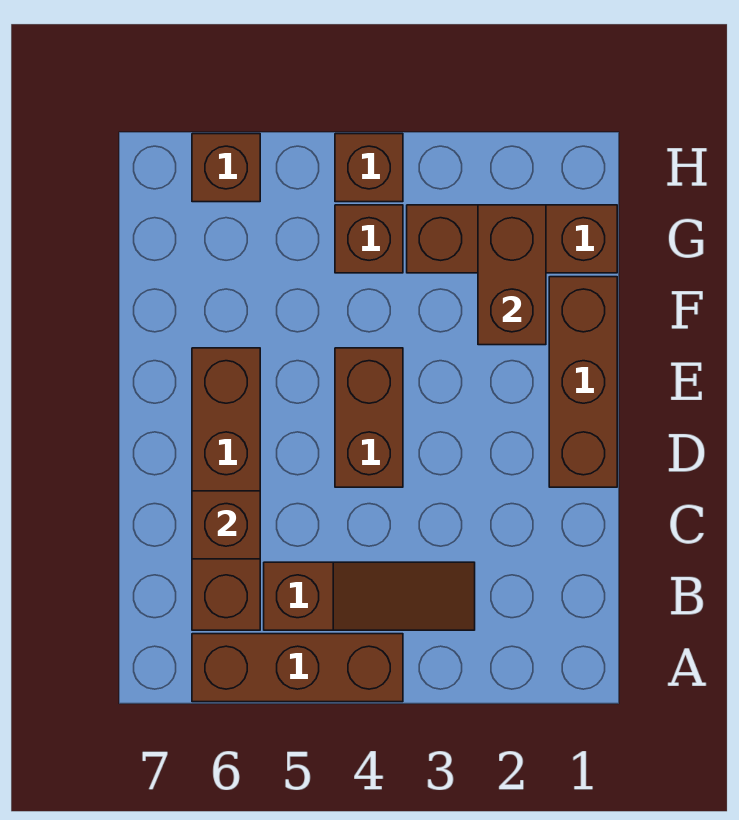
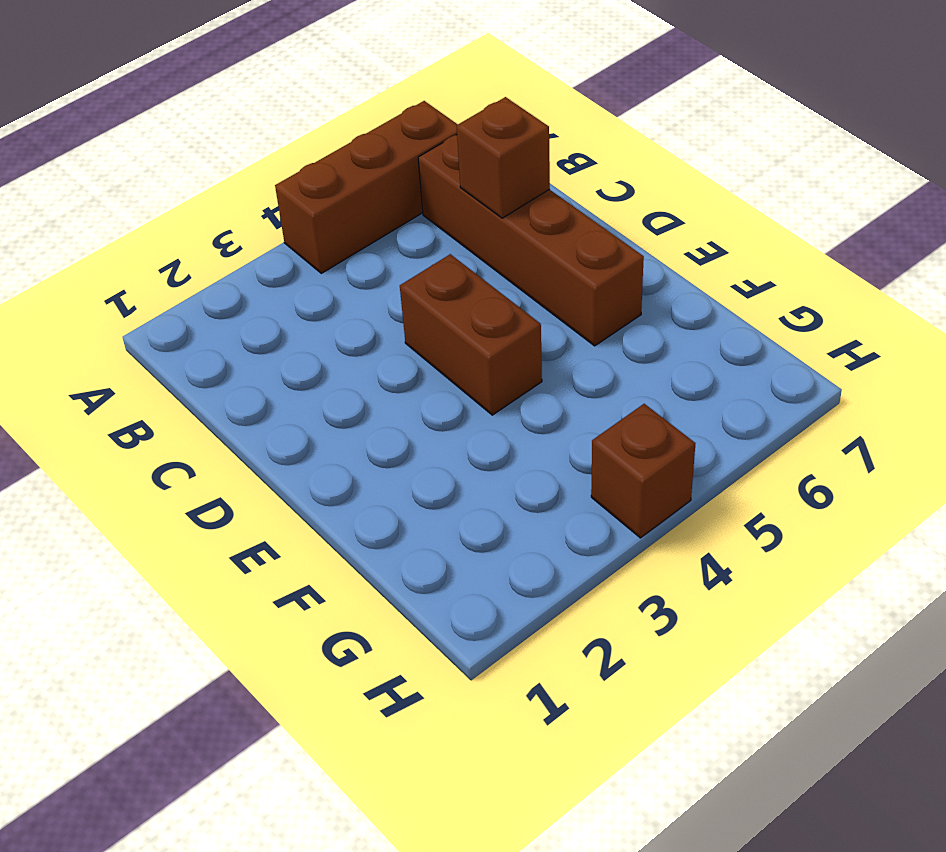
none -> brown 1x3 slope [264,562,475,630]
none -> brown 1x3 brick [549,277,617,487]

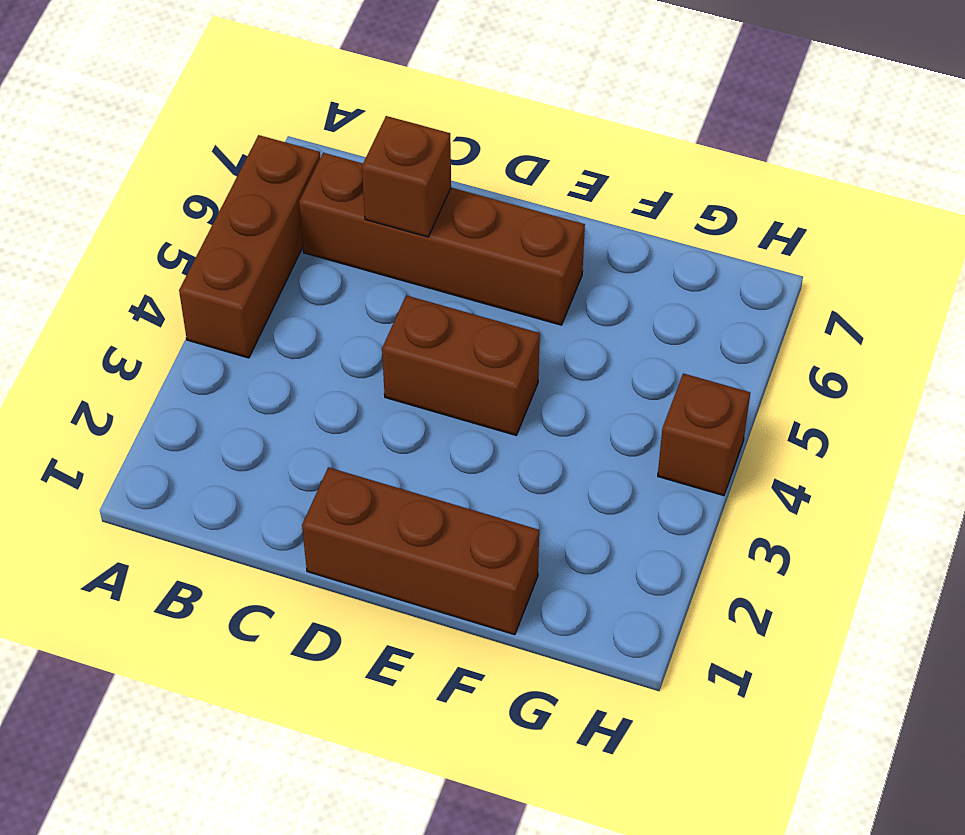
none -> brown 1x3 slope [264,562,475,630]
none -> brown 1x3 brick [407,205,617,273]

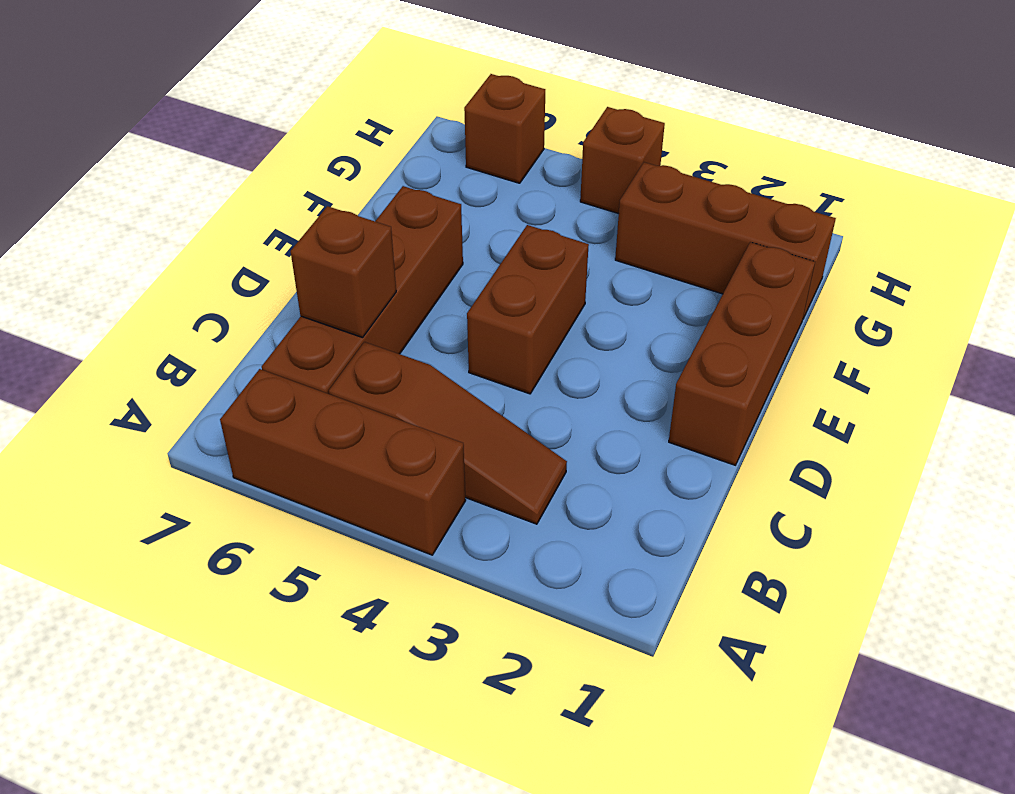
none -> brown 1x1 brick [335,205,403,273]
none -> brown 1x2 brick [478,205,546,345]

